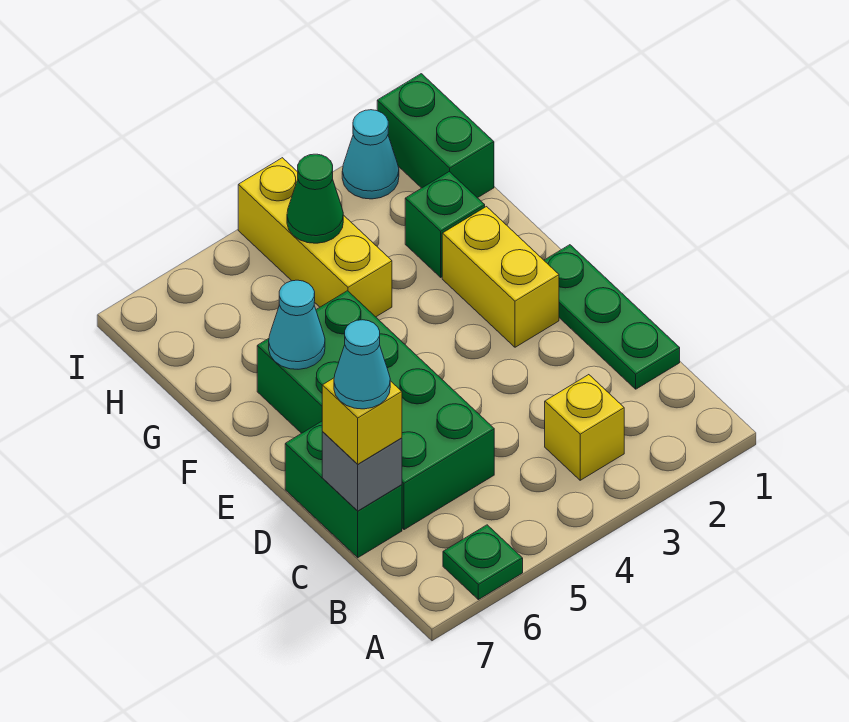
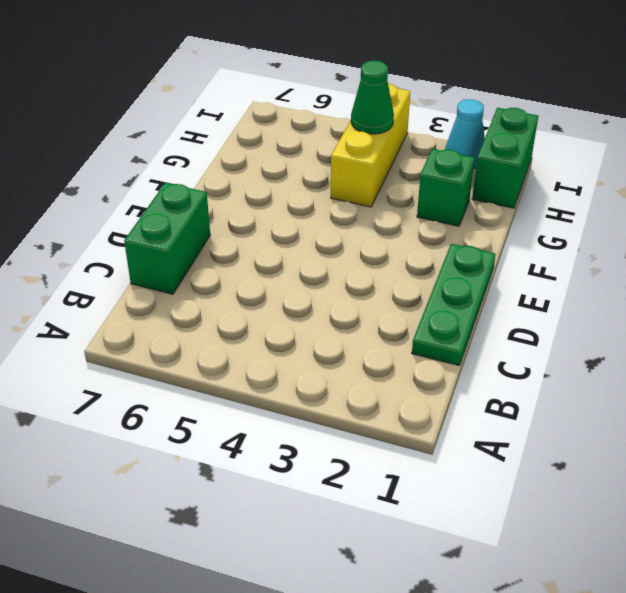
none -> green 1x1 plate [443,525,523,600]
none -> yellow 1x1 brick [545,375,624,480]
none -> green 2x4 brick [257,291,494,530]

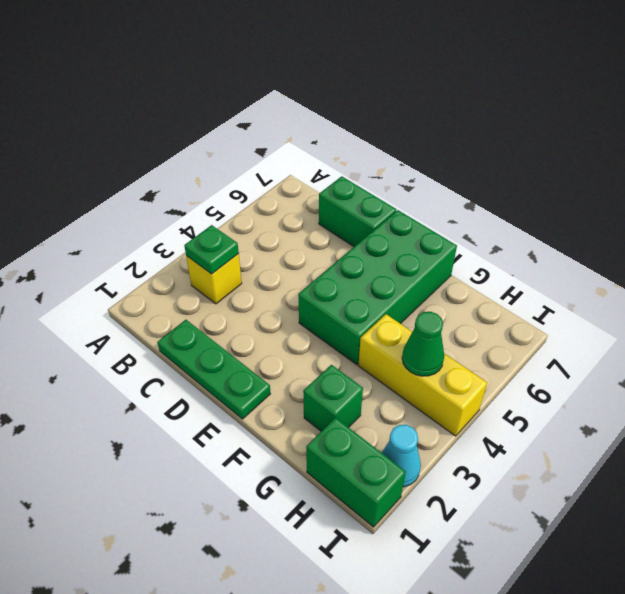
green 1x1 plate [184,225,239,274] -> green 1x1 plate moved to [443,525,523,600]
green 2x4 brick [298,210,457,365] -> green 2x4 brick turned to [257,291,494,530]
none -> yellow 1x2 brick [442,207,559,347]
none -> grey 1x1 brick [322,432,402,511]
none -> cyan 1x1 cone [269,280,325,369]

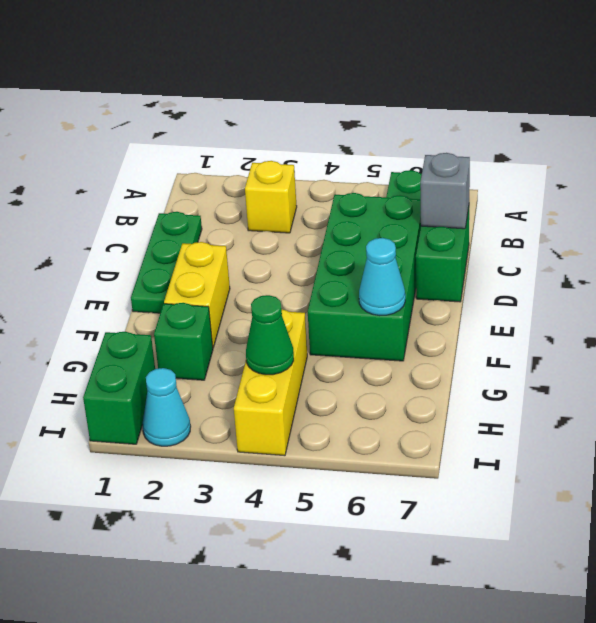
none -> yellow 1x1 brick [322,378,402,464]
none -> cyan 1x1 cone [334,320,390,409]

